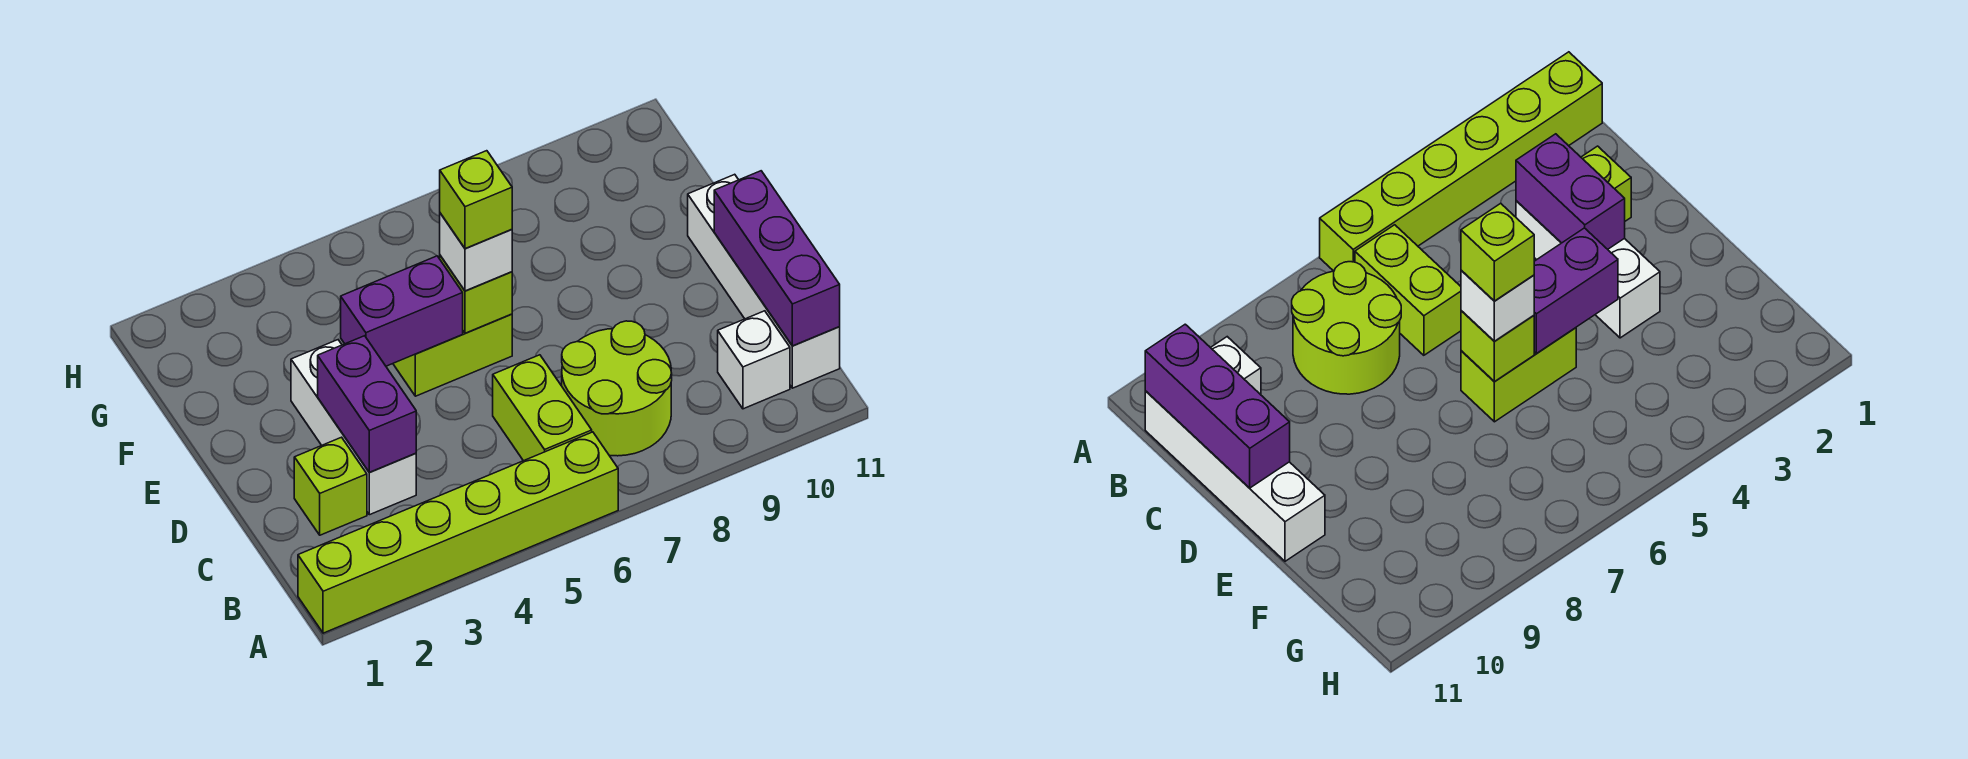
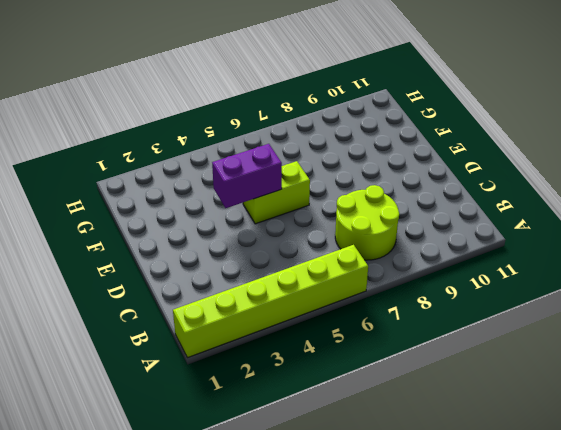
none -> lime 1x2 brick [493,355,592,461]
none -> white 1x1 brick [718,311,790,409]
none -> white 1x4 brick [688,174,840,388]

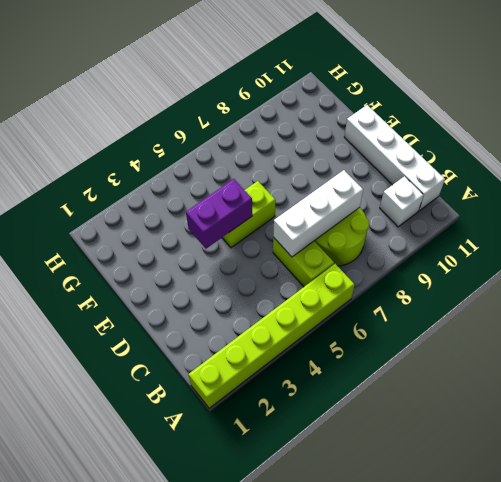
white 1x3 brick [273,170,363,257] -> white 1x3 brick turned to [291,340,416,515]
none -> lime 1x1 brick [294,437,367,535]
none -> purple 1x3 brick [714,171,840,346]
none -> purple 1x2 brick [318,336,416,472]

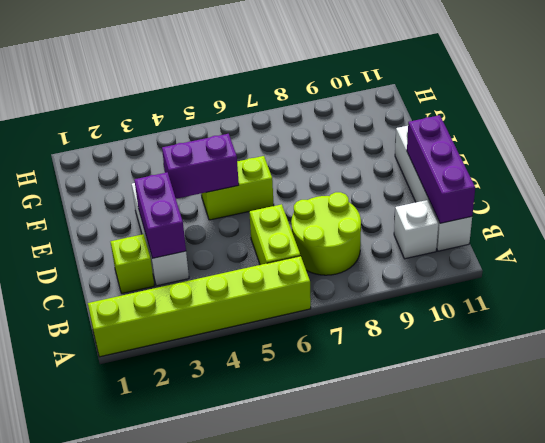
none -> lime 1x1 brick [440,256,512,333]
none -> white 1x1 brick [440,213,512,291]
none -> lime 1x1 brick [440,151,512,249]

